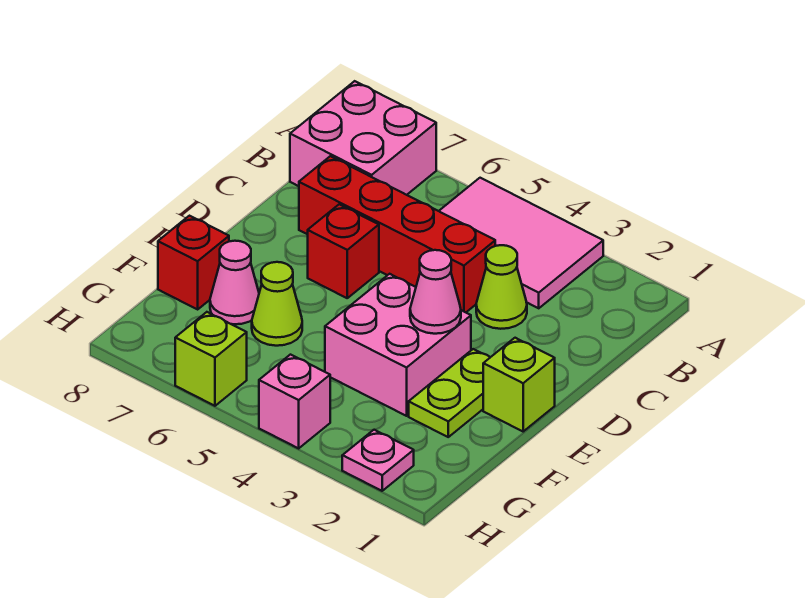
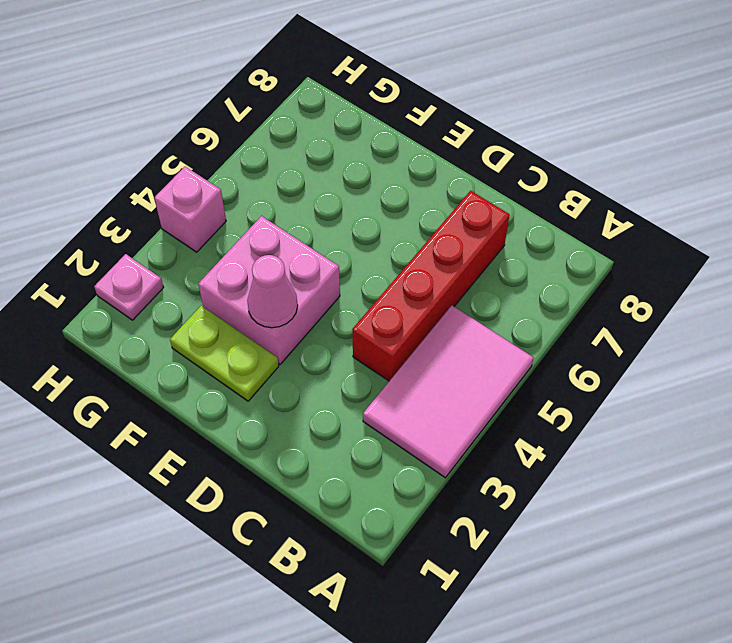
none -> pink 2x2 brick [290,81,436,195]
none -> lime 1x1 cone [476,245,527,329]
none -> red 1x1 brick [308,204,379,298]

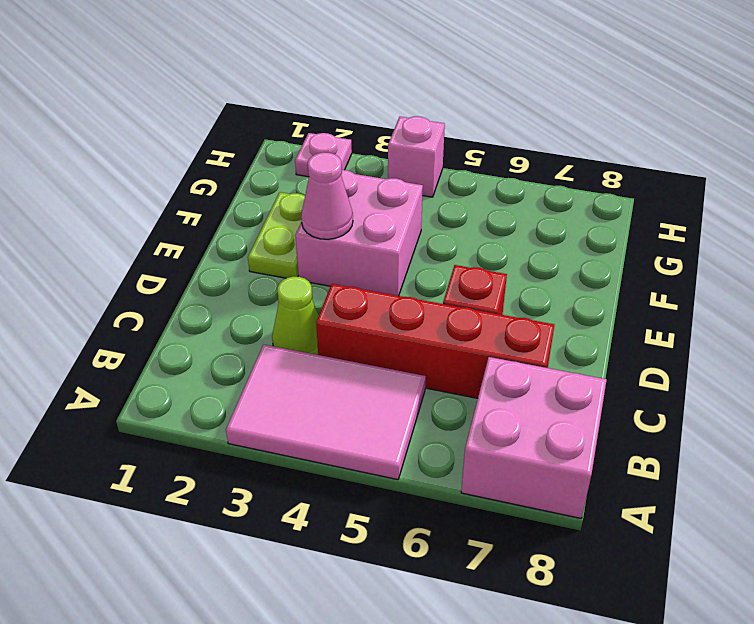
none -> lime 1x1 brick [483,338,555,431]
none -> lime 1x1 cone [252,262,302,346]
none -> pink 1x1 cone [210,241,259,324]

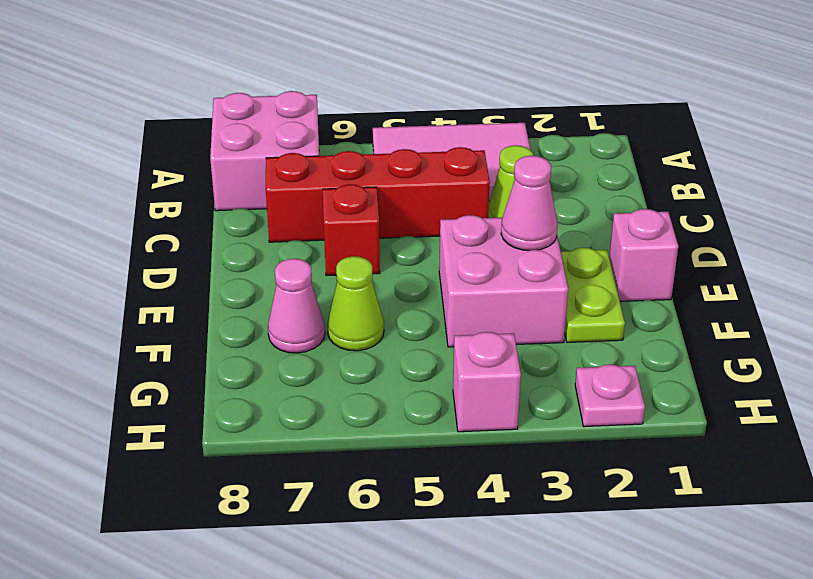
pink 1x1 brick [609,209,678,301] -> lime 1x1 brick [483,338,555,431]
none -> red 1x1 brick [158,216,229,309]
none -> lime 1x1 brick [175,312,247,406]

